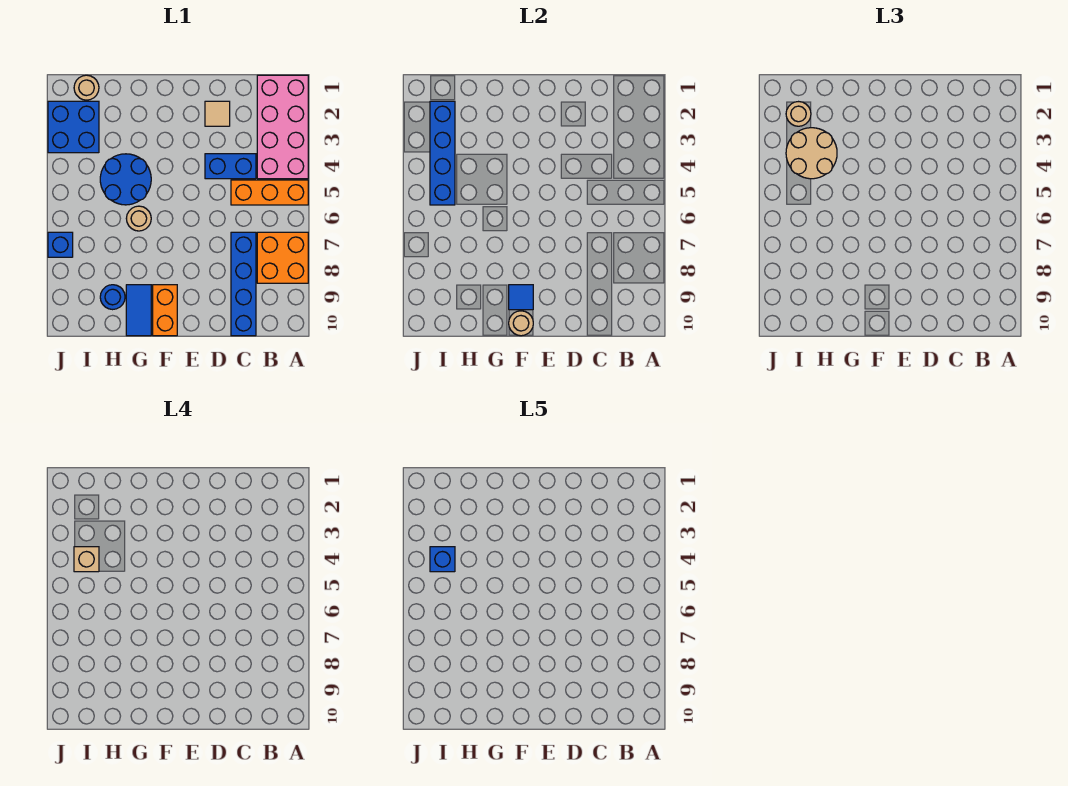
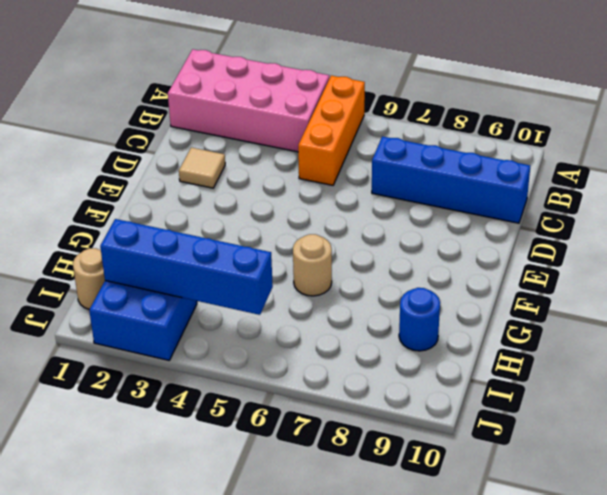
none -> orange 2x2 brick [257,232,308,283]
none -> blue 1x2 brick [205,154,256,179]
none -> orange 1x2 brick [153,285,177,336]

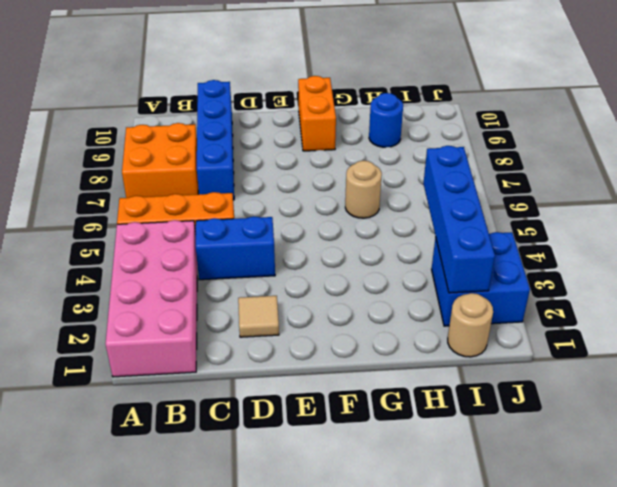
none -> blue 2x2 round brick [100,154,151,205]
none -> blue 1x2 tile [126,285,151,336]
none -> blue 1x1 brick [48,232,73,257]

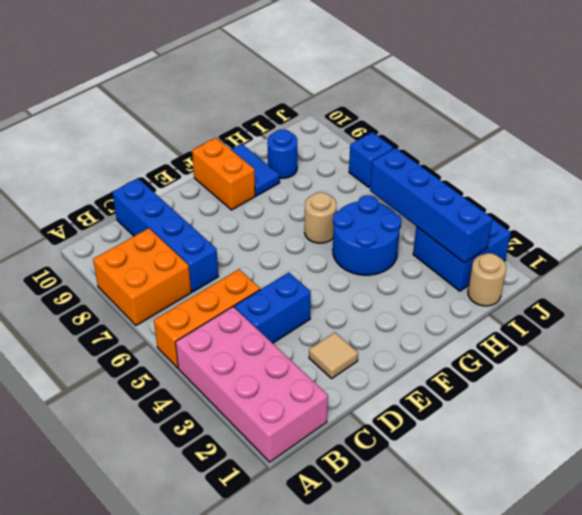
none -> blue 1x1 tile [509,285,533,310]
none -> tan 1x1 round brick [509,311,533,336]
none -> tan 2x2 round brick [786,128,837,179]

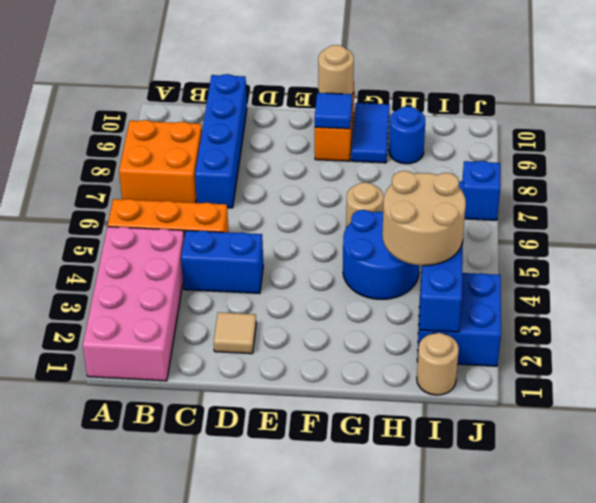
none -> tan 1x1 round brick [786,102,811,126]
none -> tan 1x1 brick [74,547,99,572]
none -> blue 1x1 brick [430,547,455,572]

